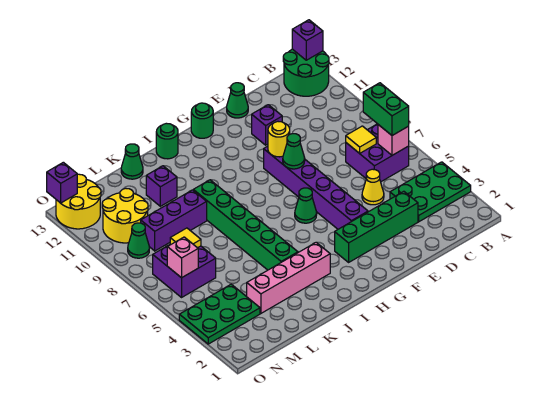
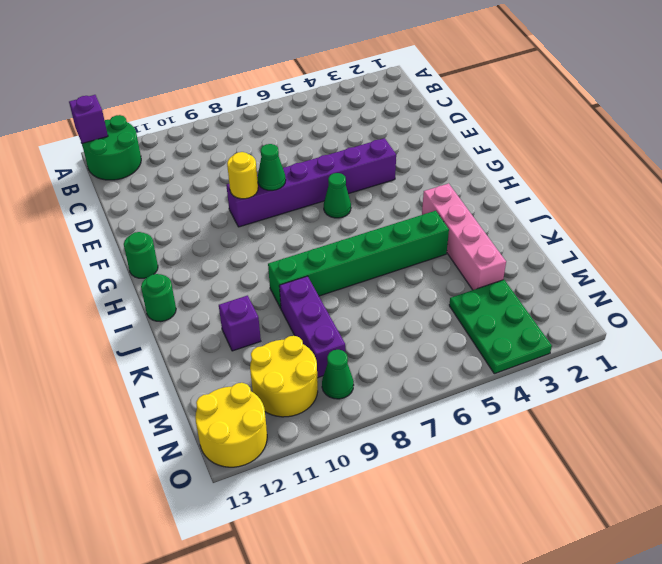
none -> green 2x3 plate [390,162,471,222]
none -> purple 2x2 brick [346,124,409,182]
none -> green 1x4 brick [335,191,418,262]
none -> yellow 1x1 cone [362,169,384,205]

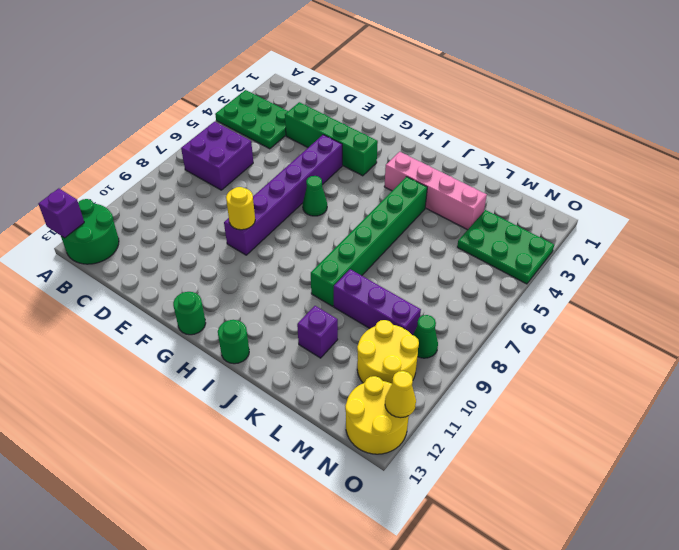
yellow 1x1 cone [385,371,416,418] -> yellow 1x1 cone moved to [362,169,384,205]
none -> purple 1x1 brick [252,105,282,145]
none -> green 1x1 cone [227,83,248,118]
none -> green 1x1 cone [121,144,143,179]
none -> purple 2x2 brick [153,244,216,297]

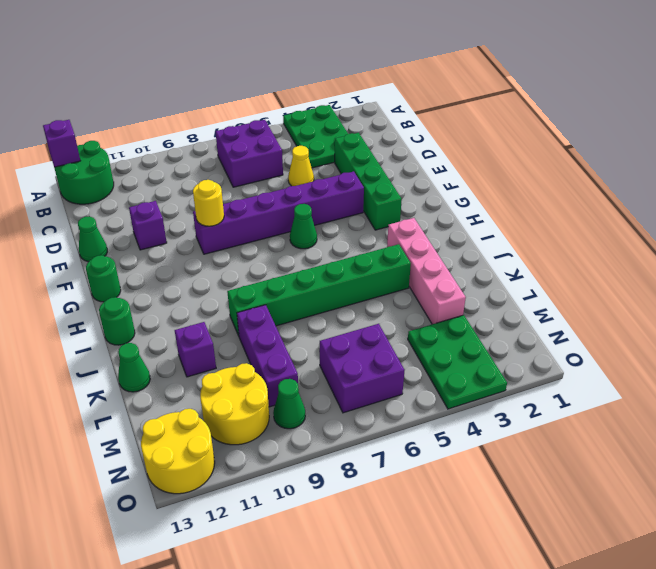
none -> pink 1x1 brick [378,125,409,155]
none -> yellow 1x1 tile [346,126,376,153]
none -> green 1x1 cone [283,134,305,169]
none -> yellow 1x1 tile [170,228,201,248]

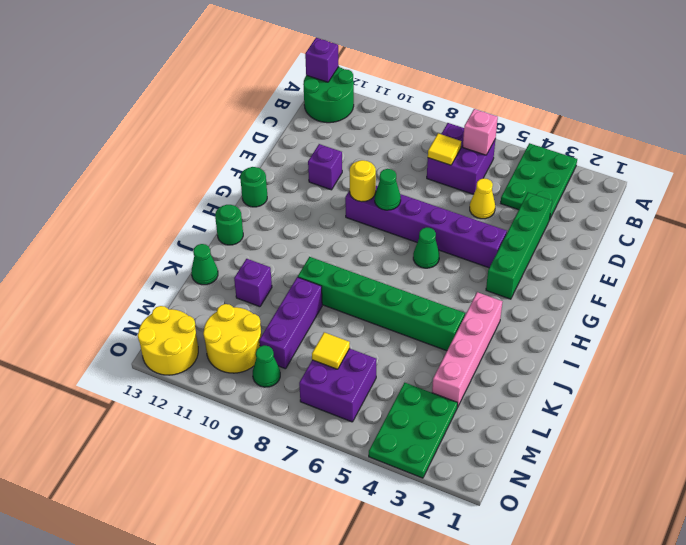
none -> green 1x1 cone [227,83,248,118]
none -> pink 1x1 brick [167,237,198,278]
none -> purple 1x1 brick [47,162,77,203]
none -> green 1x2 brick [363,83,409,135]

